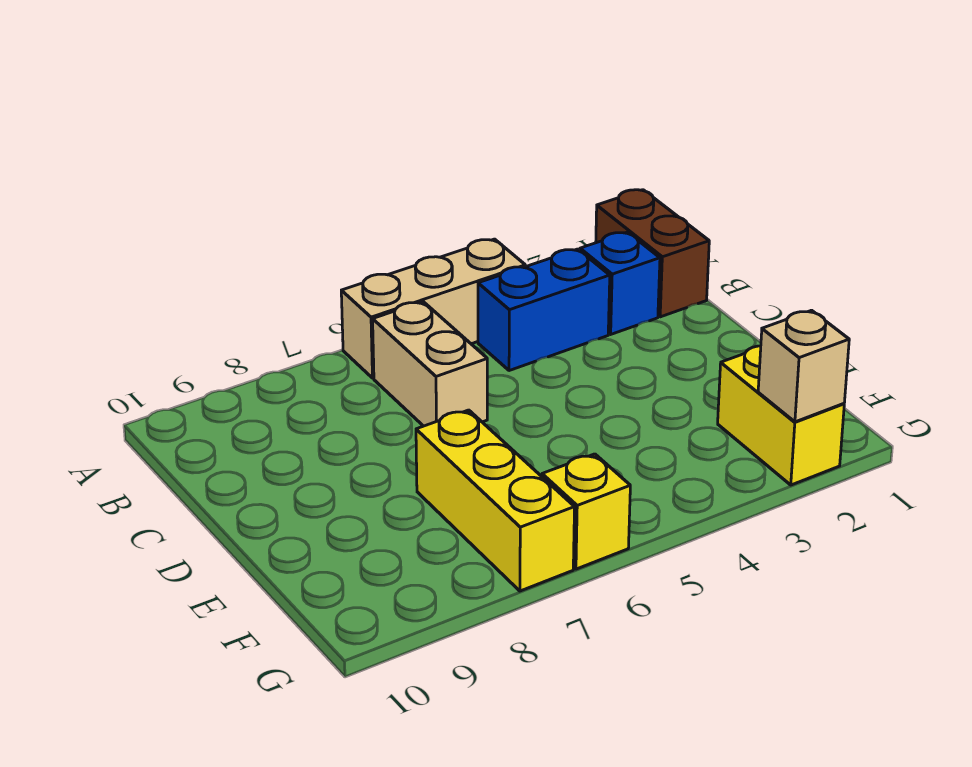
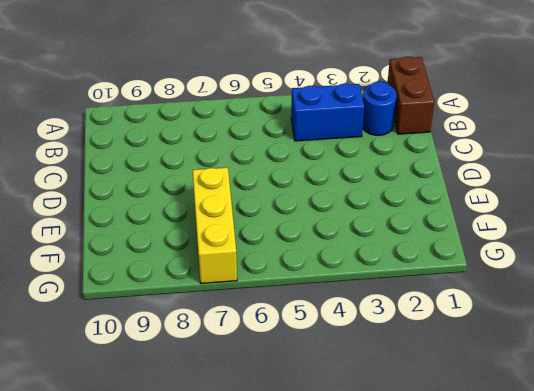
blue 1x1 round brick [363,81,397,135] -> blue 1x1 brick [580,232,660,334]
none -> tan 1x3 brick [341,239,525,378]
none -> tan 1x2 brick [373,302,487,426]

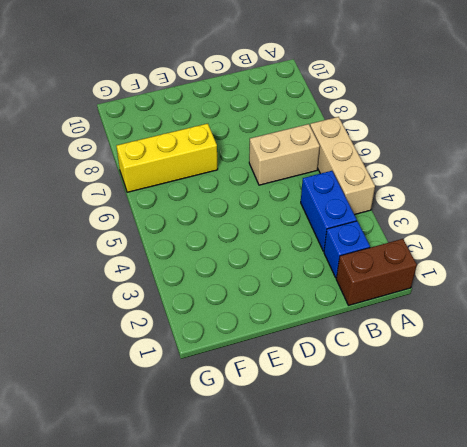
none -> yellow 1x2 brick [718,346,844,485]
none -> yellow 1x1 brick [542,454,630,569]

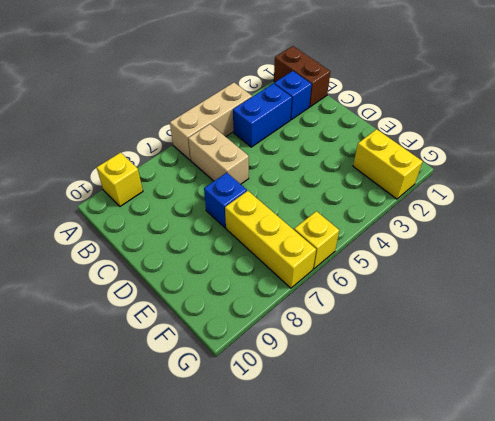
yellow 1x1 brick [97,153,143,206] -> none
blue 1x1 brick [204,173,247,228] -> none
none -> tan 1x1 brick [758,310,849,422]

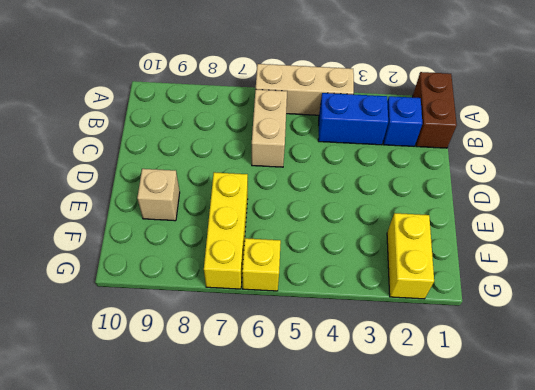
tan 1x1 brick [137,169,180,221] -> tan 1x1 brick moved to [758,310,849,422]

